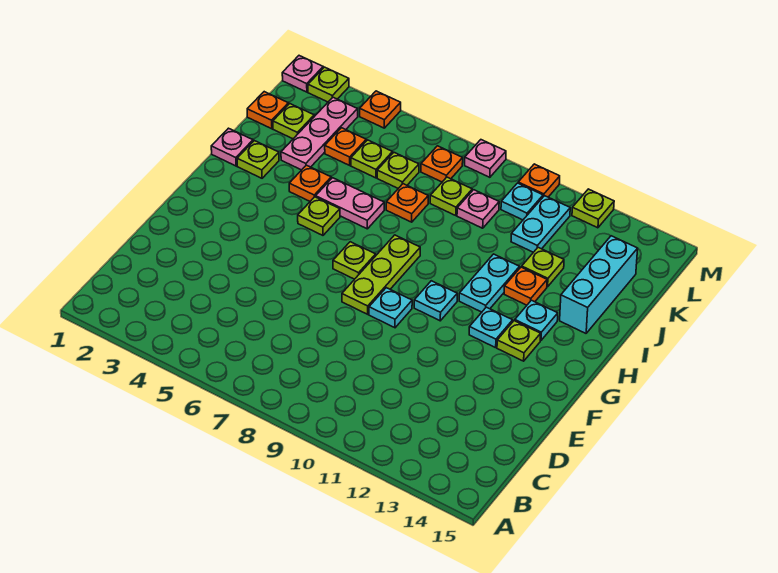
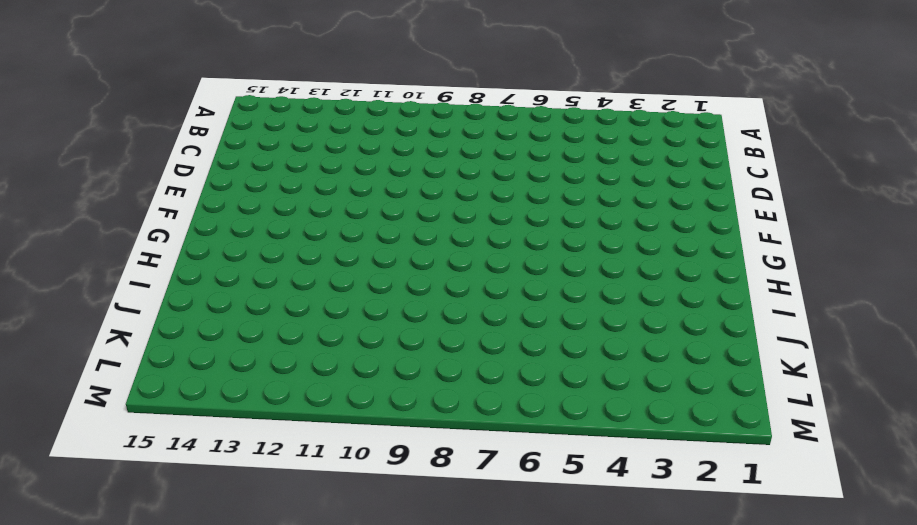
none -> lime 1x3 plate [342,235,420,314]
none -> cyan 1x1 plate [369,288,412,328]
none -> lime 1x1 plate [333,242,376,279]
none -> cyan 1x1 plate [414,281,457,321]

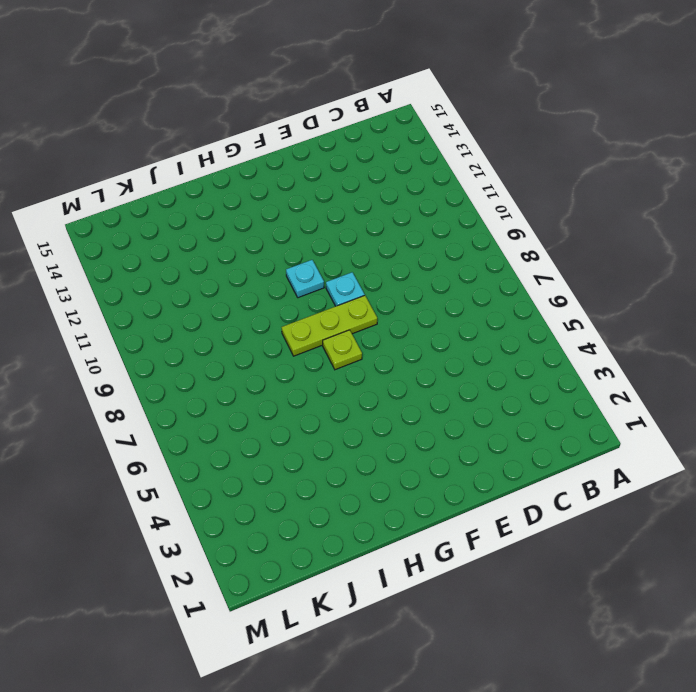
none -> cyan 1x1 plate [469,307,513,348]
none -> lime 1x1 plate [497,321,541,361]
none -> lime 1x1 plate [298,197,340,235]
none -> cyan 1x2 plate [459,254,520,312]

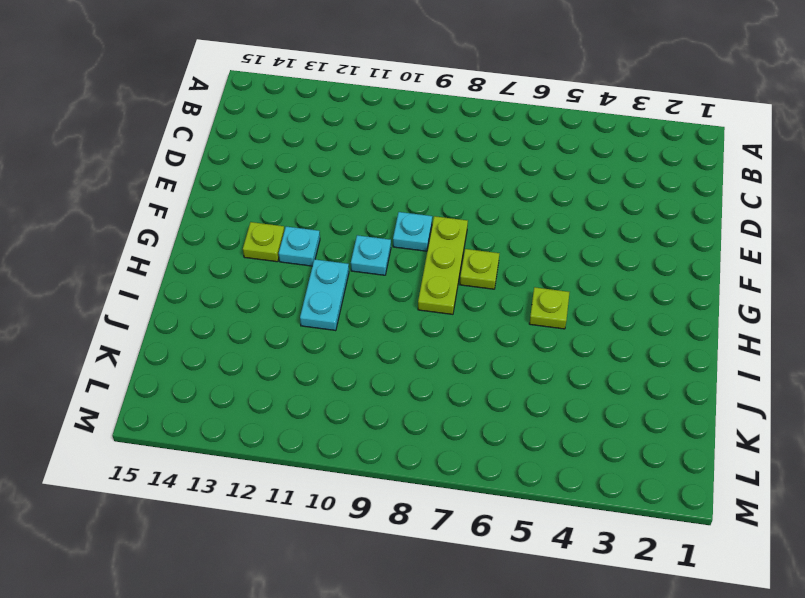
none -> cyan 1x1 plate [515,300,558,341]
none -> pink 1x1 plate [211,128,253,166]
none -> lime 1x1 plate [237,141,279,178]
none -> orange 1x1 plate [289,165,331,201]

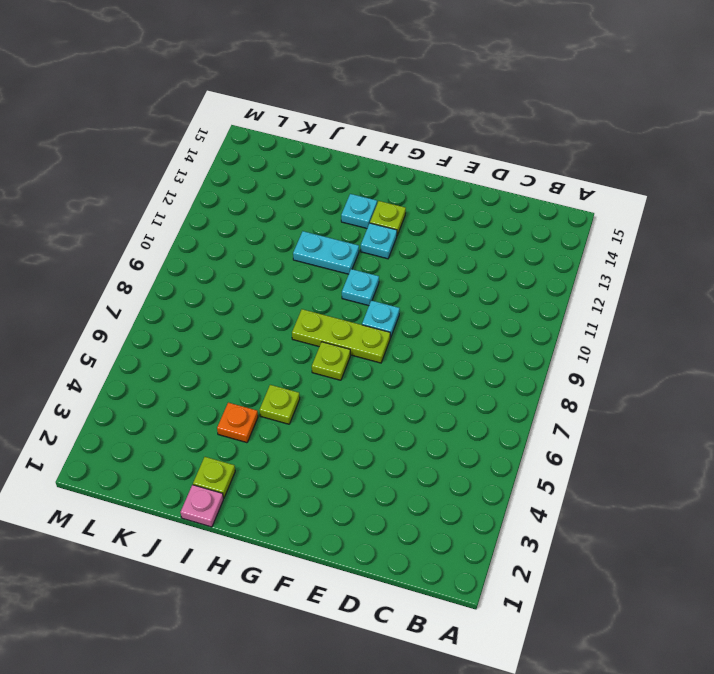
none -> pink 1x2 plate [316,178,384,229]
none -> orange 1x1 plate [504,267,547,305]
none -> cyan 1x3 brick [560,236,638,333]
none -> pink 1x3 plate [281,97,358,170]

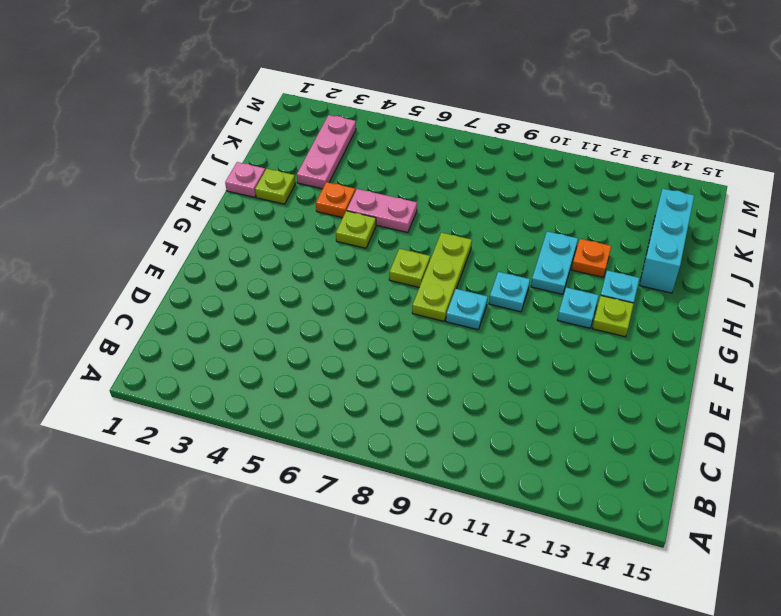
none -> orange 1x1 plate [386,184,428,222]
none -> lime 1x1 plate [522,247,564,287]
none -> orange 1x1 plate [247,92,288,129]
none -> lime 1x1 plate [273,104,314,139]

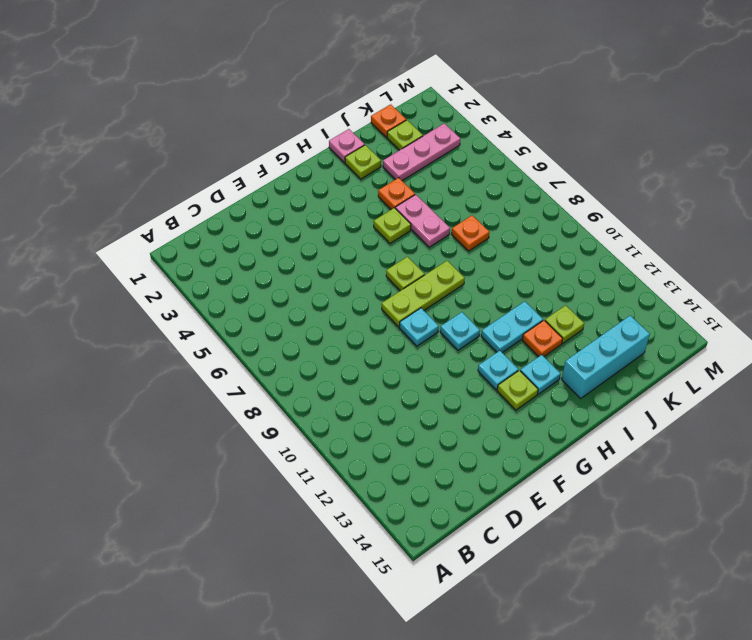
none -> orange 1x1 plate [325,128,366,165]
none -> lime 1x1 plate [351,140,393,178]
none -> lime 1x1 plate [377,153,419,188]
none -> lime 1x1 plate [430,177,472,216]

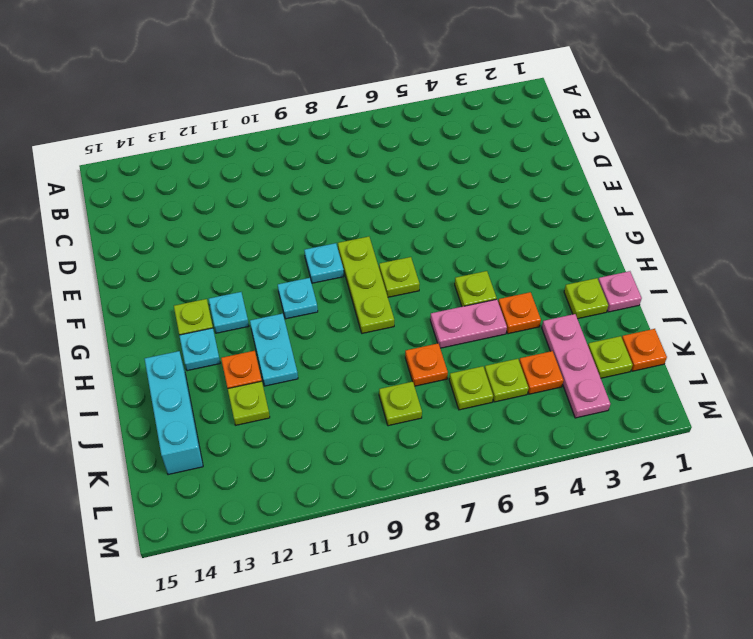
none -> pink 1x1 plate [457,190,499,228]
none -> cyan 1x2 plate [511,196,570,252]
none -> orange 1x1 plate [421,146,463,182]
none -> cyan 1x1 plate [501,183,543,220]

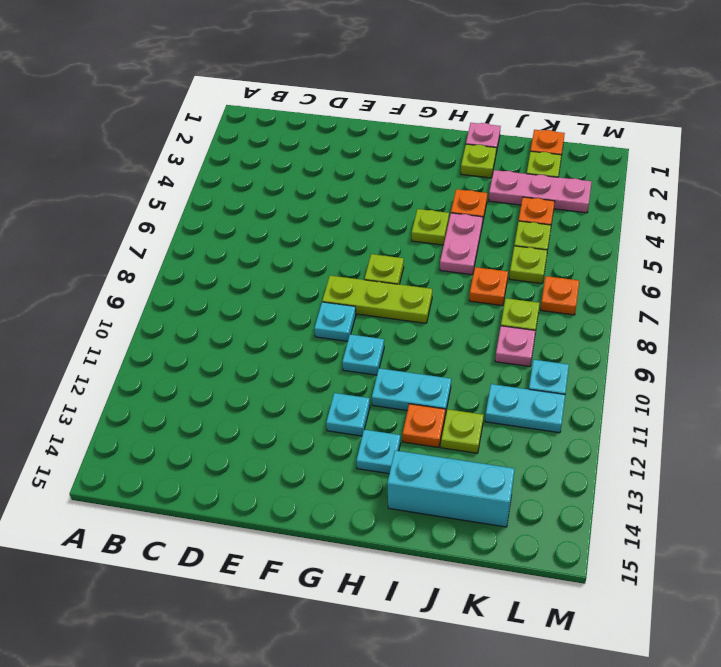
none -> lime 1x1 plate [497,321,541,361]
none -> pink 1x1 plate [282,56,323,92]
none -> lime 1x1 plate [308,67,349,102]
none -> orange 1x1 plate [360,91,401,128]

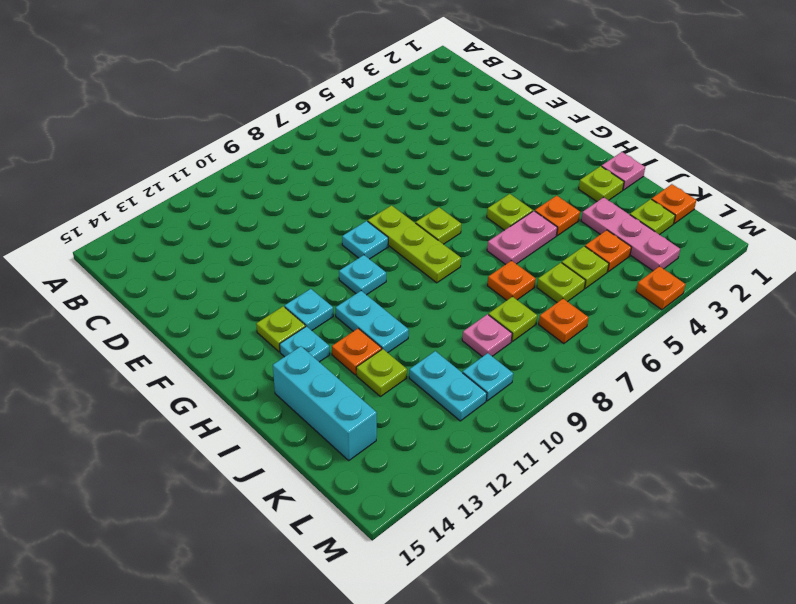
none -> pink 1x1 plate [282,56,323,92]
none -> lime 1x1 plate [308,67,349,102]
none -> pink 1x1 plate [465,140,506,177]
none -> orange 1x1 plate [518,164,560,197]

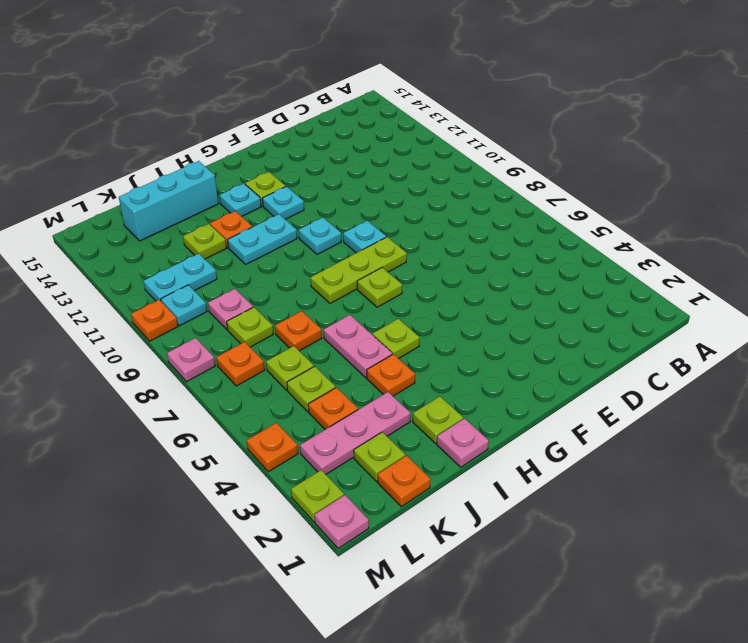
none -> lime 1x1 plate [572,189,614,228]

